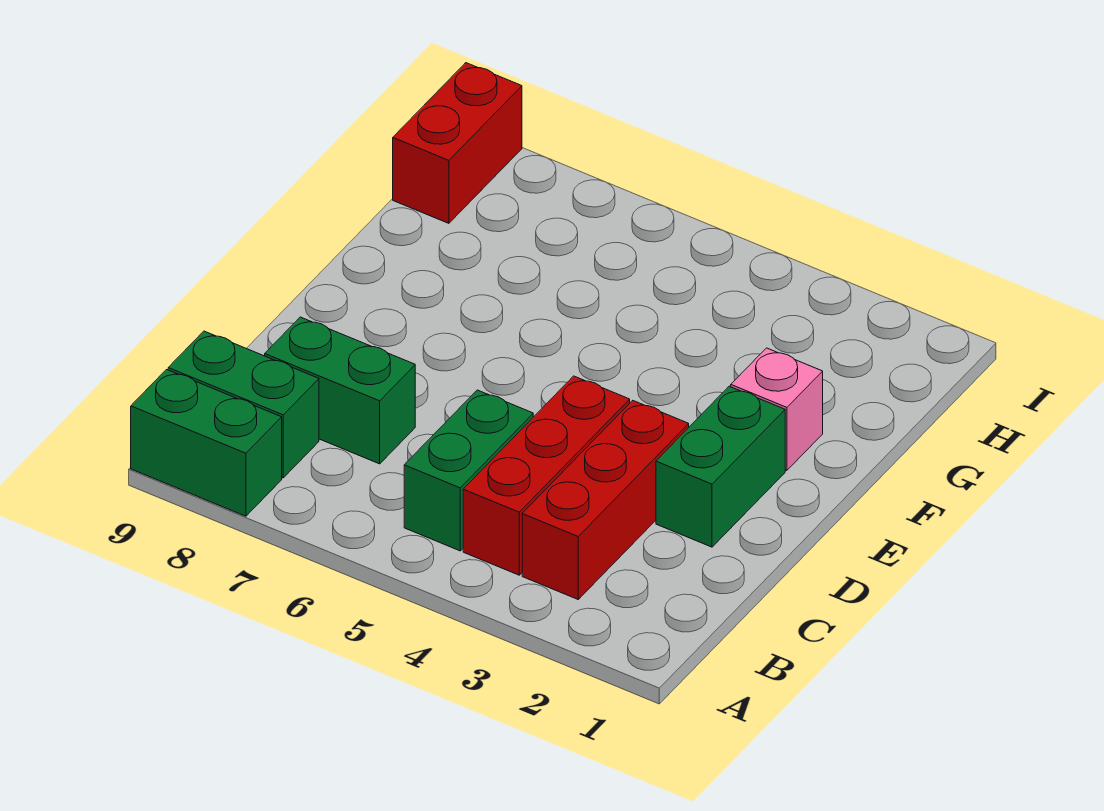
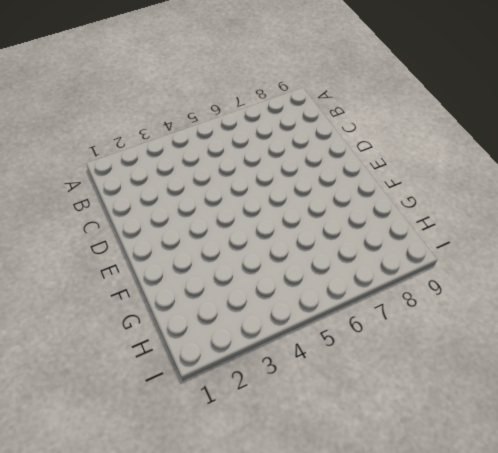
none -> green 1x2 brick [131,370,282,516]
none -> red 1x3 brick [522,400,689,599]

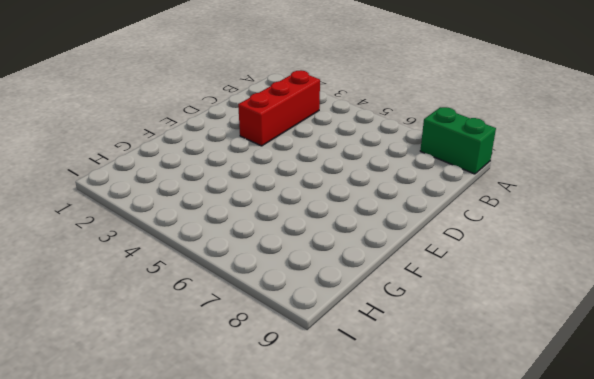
none -> red 1x3 brick [463,376,630,575]
none -> green 1x2 brick [404,390,533,551]

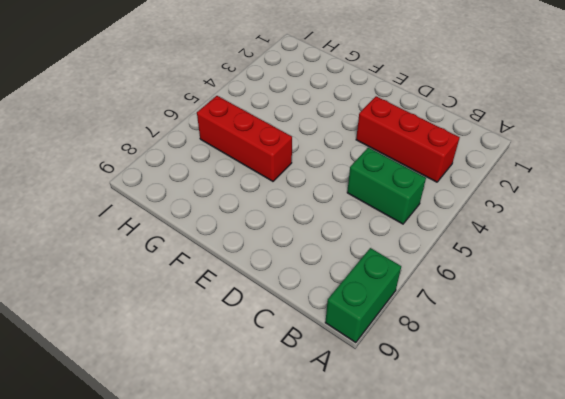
red 1x3 brick [197,96,292,181] -> red 1x3 brick moved to [463,376,630,575]
none -> green 1x2 brick [168,331,319,478]
none -> green 1x2 brick [265,317,415,464]

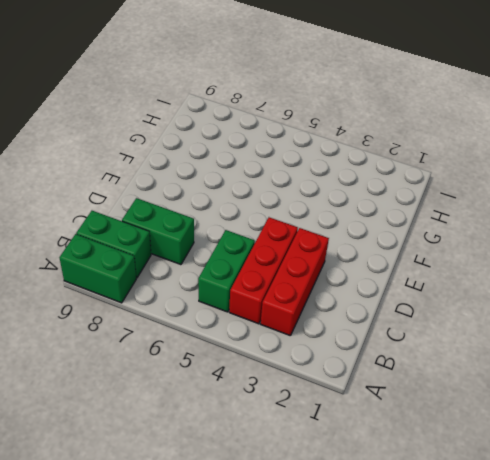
none -> green 1x2 brick [656,386,785,547]
none -> pink 1x1 brick [731,348,823,470]

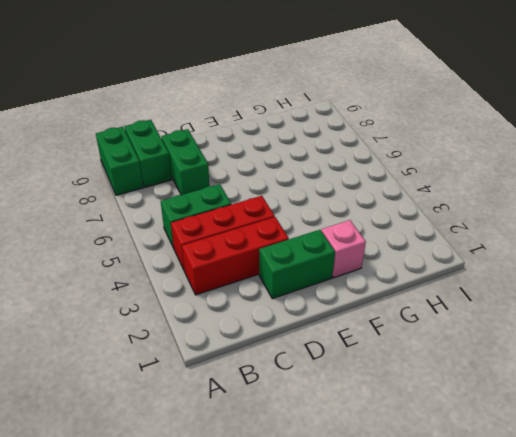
none -> red 1x2 brick [393,63,522,223]

